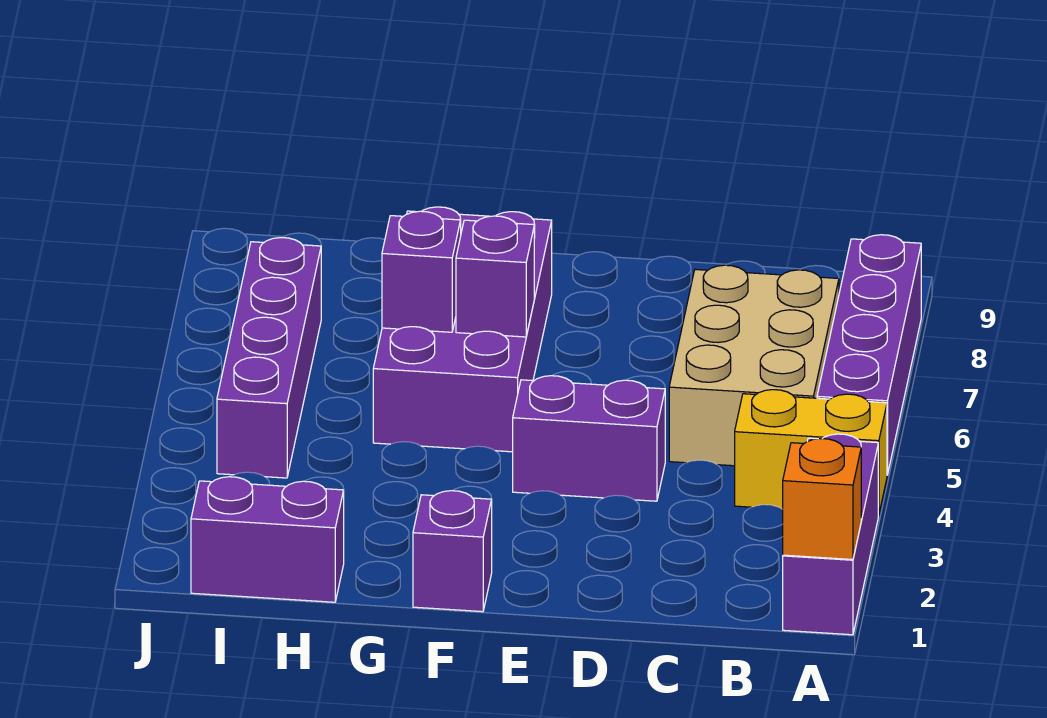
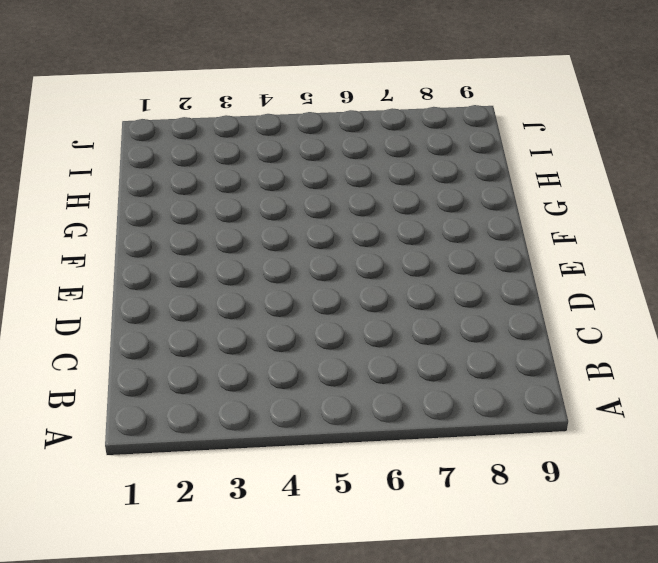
none -> purple 1x3 brick [783,434,878,635]
none -> yellow 1x2 brick [735,390,887,515]
none -> purple 1x4 brick [817,235,921,475]

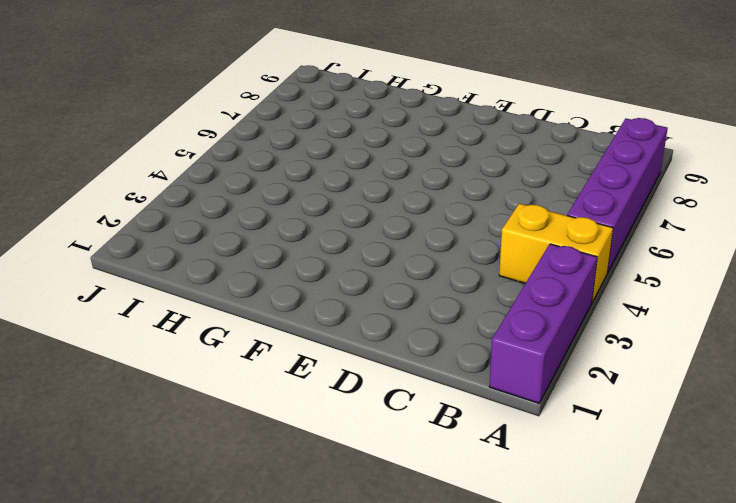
none -> tan 2x3 brick [669,265,839,466]
none -> purple 1x2 brick [513,376,665,501]
none -> purple 1x1 brick [413,491,492,612]

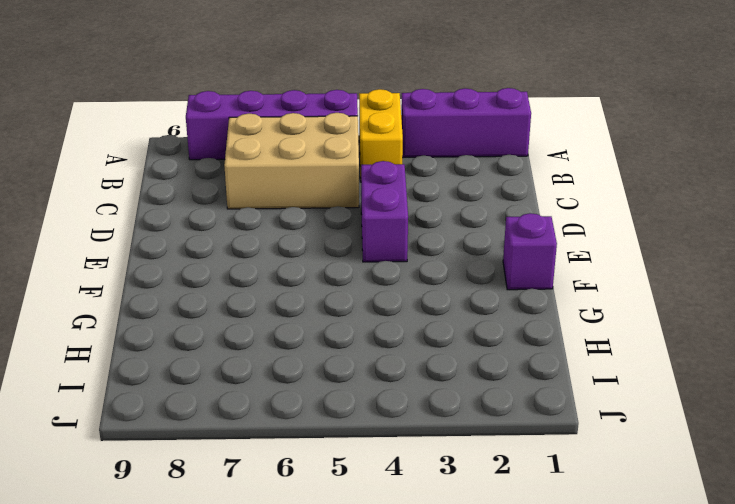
none -> purple 2x4 brick [373,207,552,452]
none -> purple 1x2 brick [191,477,344,602]
none -> purple 1x4 brick [217,238,321,478]

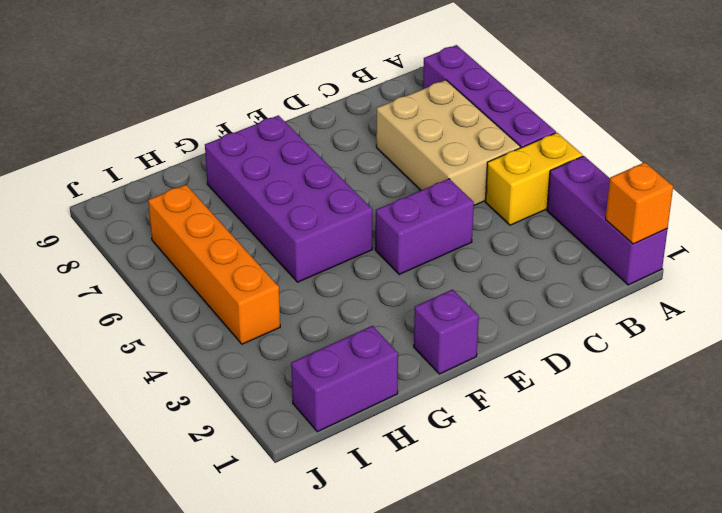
orange 1x4 brick [148,185,280,344] -> purple 1x4 brick [217,238,321,478]
none -> purple 1x1 brick [456,216,534,337]
none -> purple 1x1 brick [382,211,461,332]

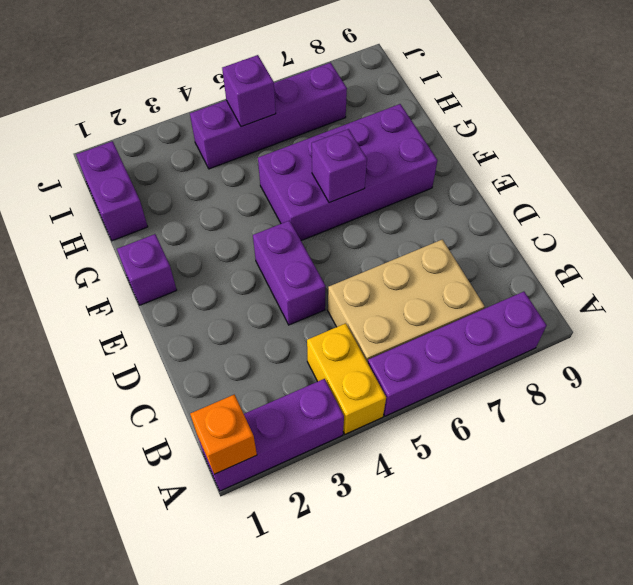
purple 1x1 brick [222,55,276,127] -> purple 1x1 brick moved to [382,211,461,332]

